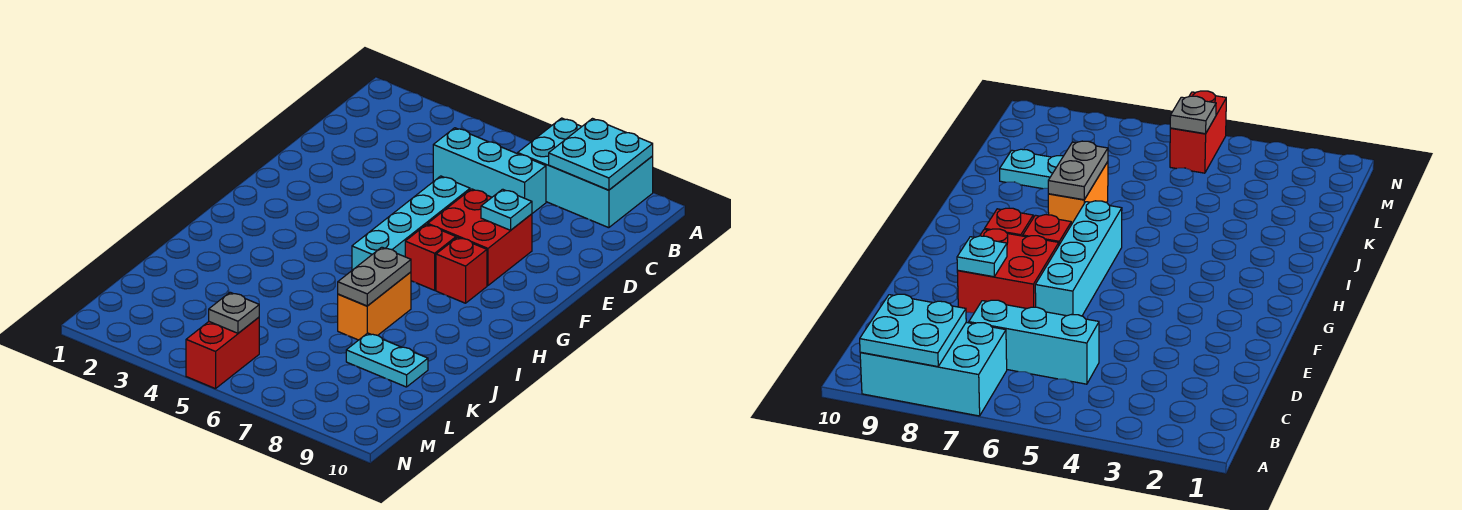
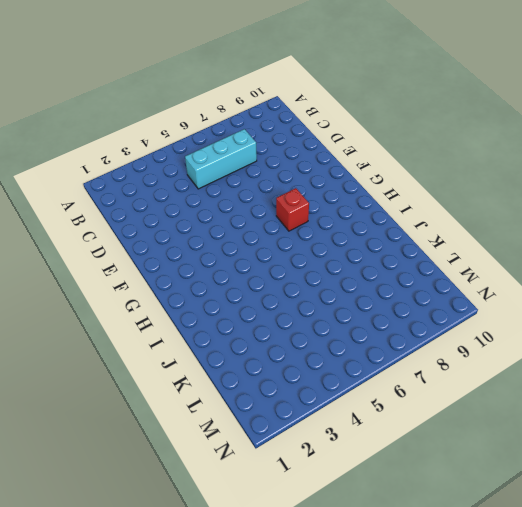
none -> cyan 2x3 brick [518,118,653,228]
none -> cyan 1x4 brick [352,176,470,270]
none -> red 2x2 brick [428,189,532,286]

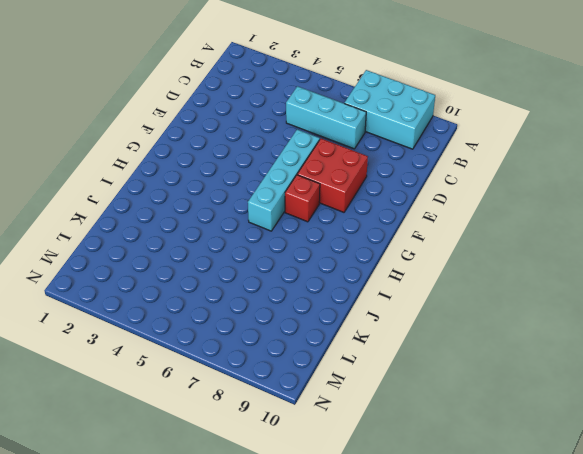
none -> red 1x1 brick [436,237,487,303]
none -> orange 1x2 brick [338,272,411,340]
none -> cyan 1x2 plate [346,333,428,387]

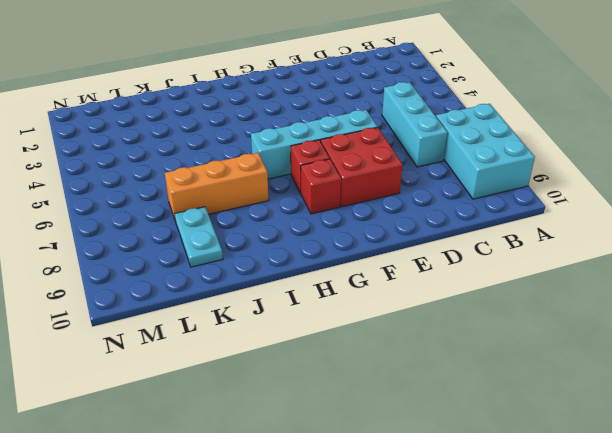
orange 1x3 brick [165,153,269,222] -> orange 1x2 brick [338,272,411,340]
none -> red 1x2 brick [186,317,259,389]
none -> cyan 2x2 plate [549,119,653,190]
none -> cyan 1x1 plate [481,189,532,230]

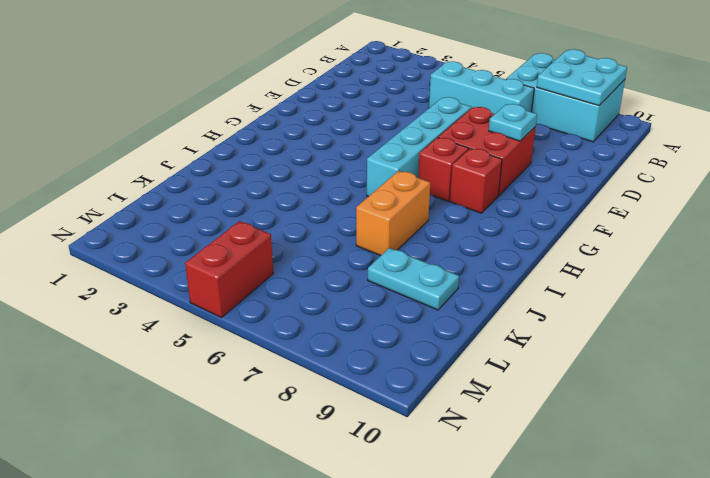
none -> grey 1x2 plate [338,247,411,306]
none -> grey 1x1 plate [209,292,259,333]

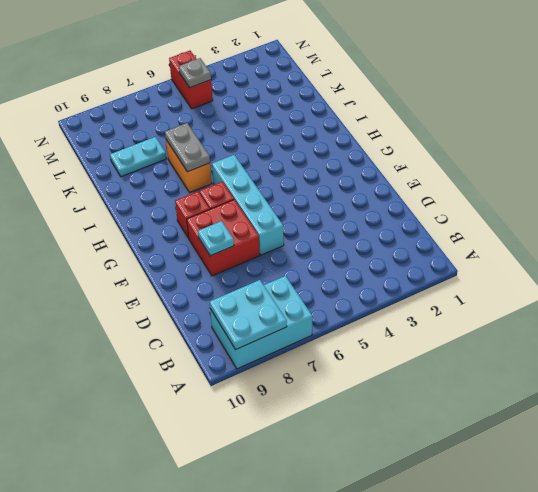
none -> cyan 1x3 brick [433,128,546,213]

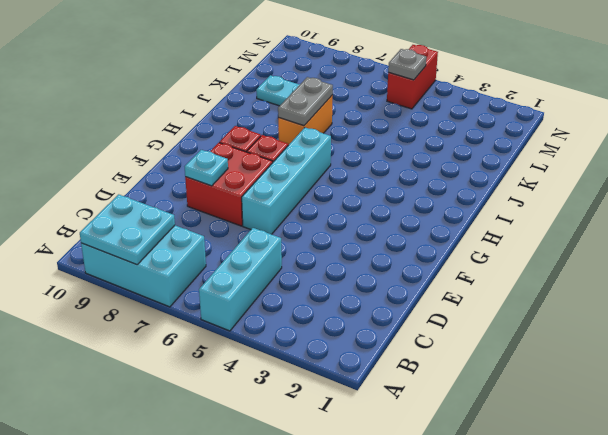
cyan 1x3 brick [199,228,282,331] -> cyan 1x3 brick turned to [433,128,546,213]

